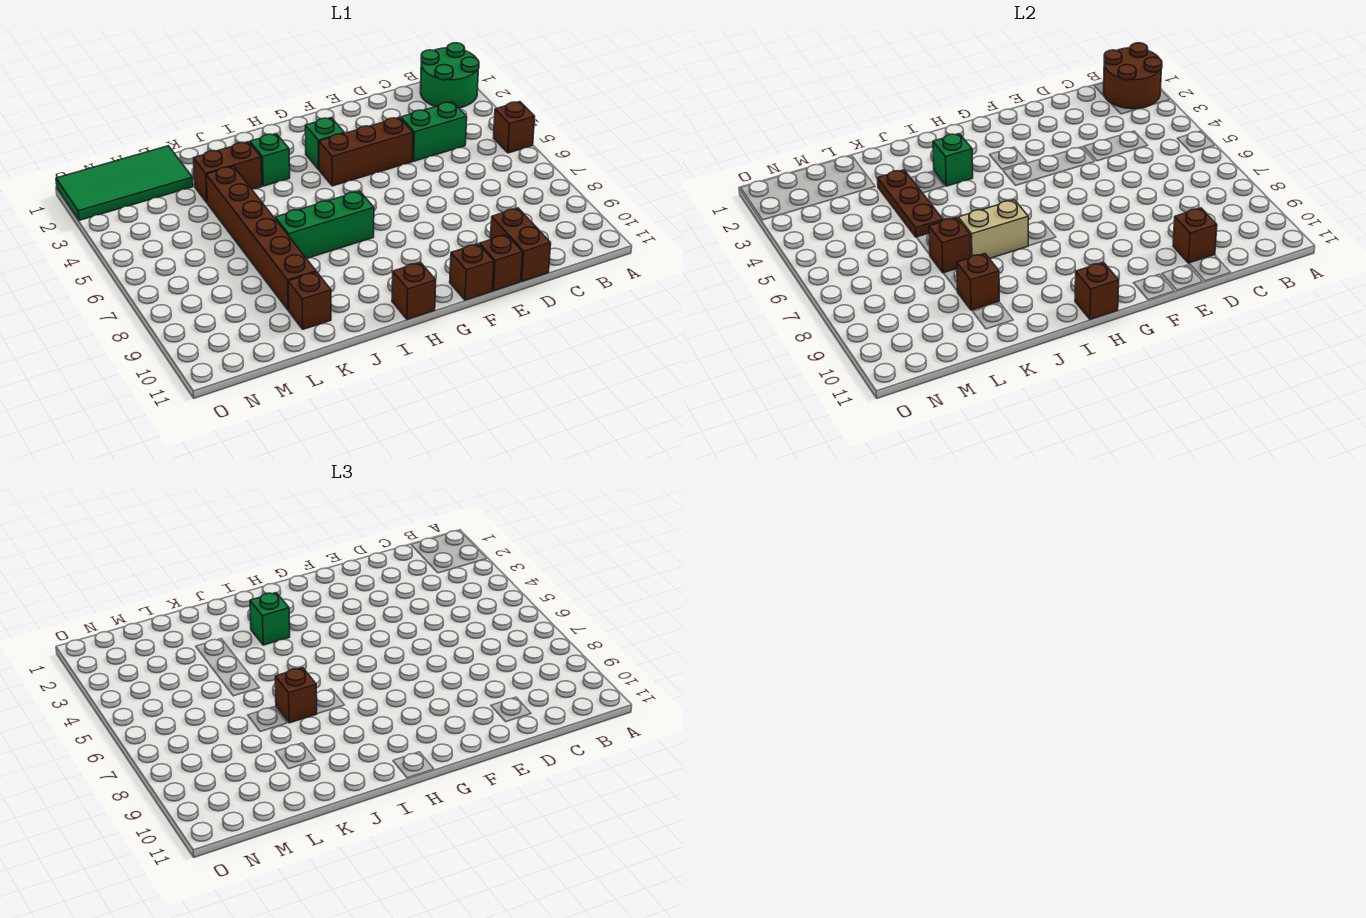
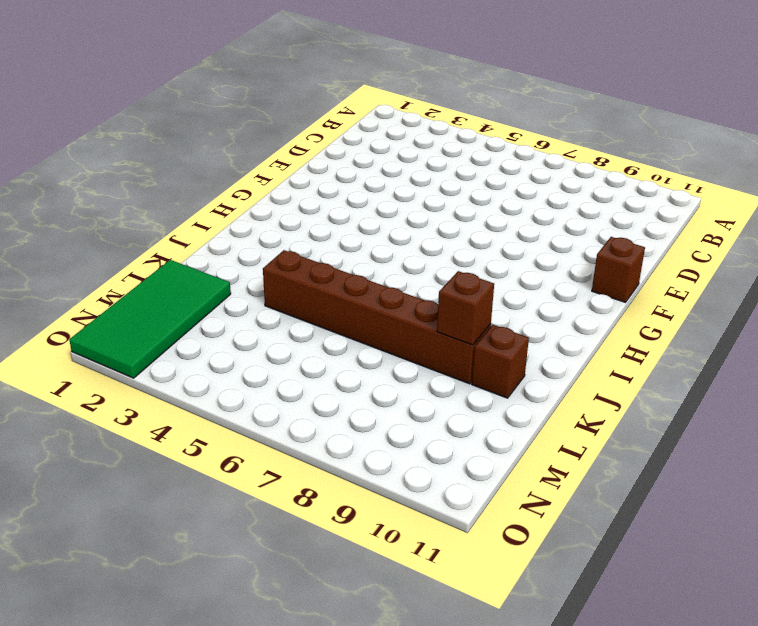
none -> green 2x2 round brick [420,43,479,108]
none -> brown 1x1 brick [494,102,535,153]
none -> green 1x2 brick [400,102,467,161]

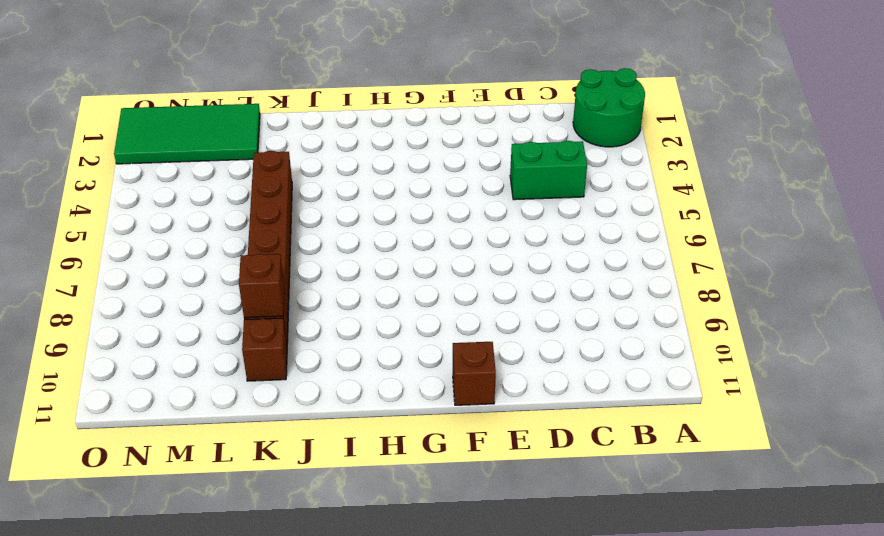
none -> brown 1x1 brick [494,102,535,153]
none -> brown 1x2 brick [490,208,551,281]
none -> brown 1x3 brick [319,117,413,186]

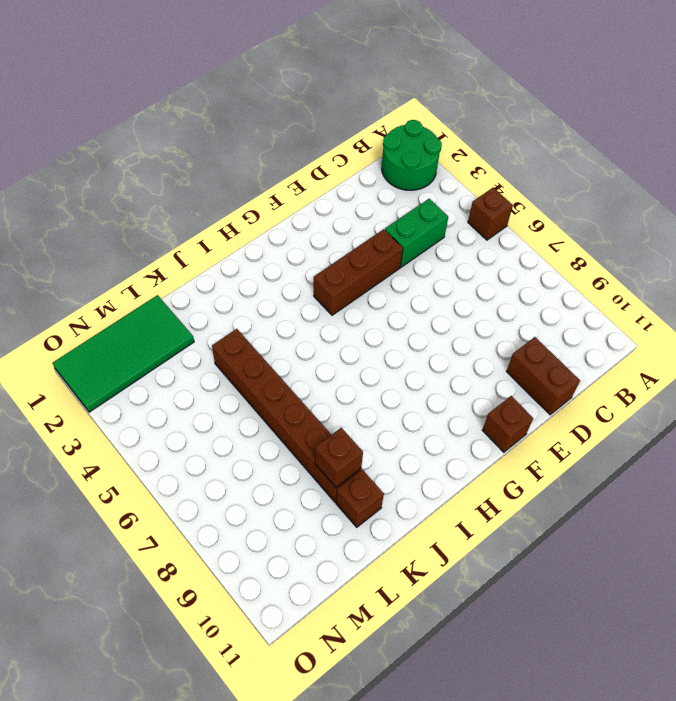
none -> brown 1x1 brick [480,235,522,291]
none -> green 1x1 brick [305,118,344,169]
none -> green 1x3 brick [275,191,374,259]

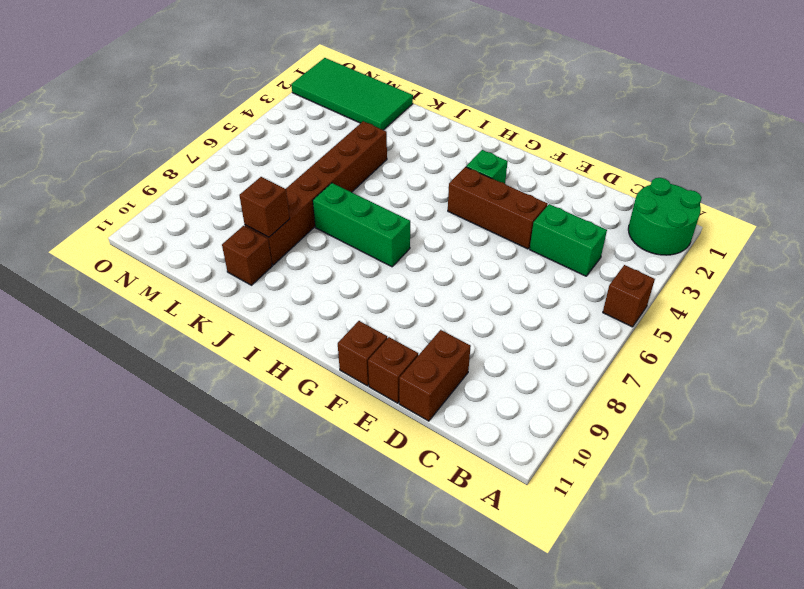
none -> brown 1x1 brick [392,262,436,319]
none -> green 1x1 brick [250,134,290,186]
none -> brown 1x2 brick [193,142,262,203]

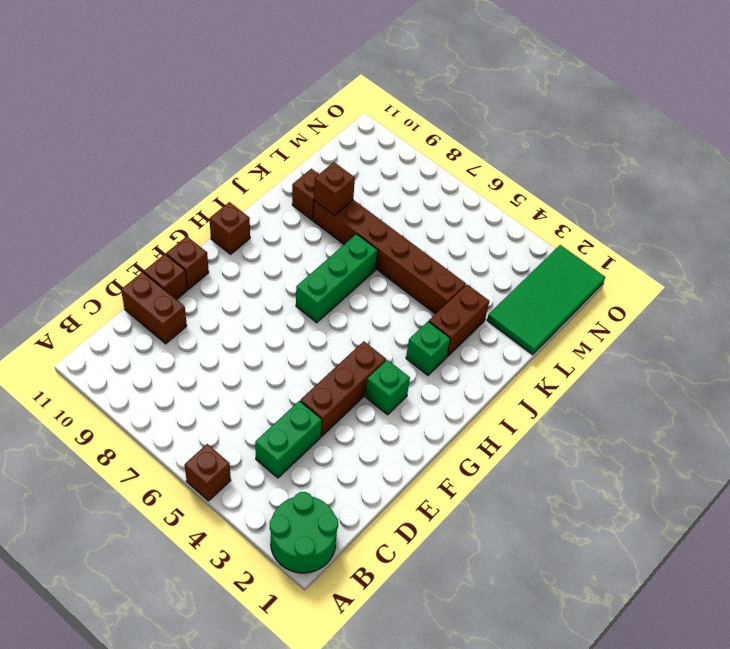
none -> brown 2x2 round brick [1103,43,1162,109]
none -> brown 1x1 brick [1173,208,1217,263]
none -> brown 1x1 brick [1075,262,1119,319]

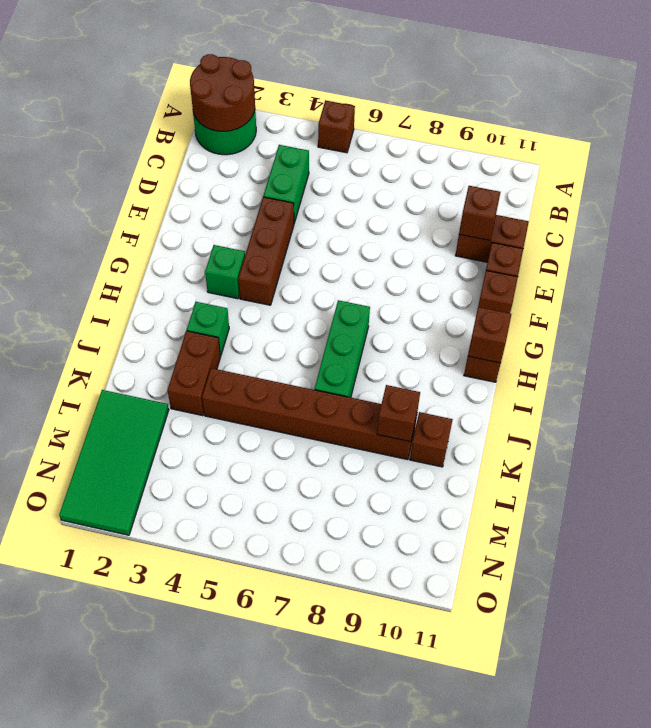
none -> green 1x1 brick [933,134,973,186]
none -> tan 1x2 brick [958,200,1028,259]
none -> brown 1x3 plate [877,170,943,237]

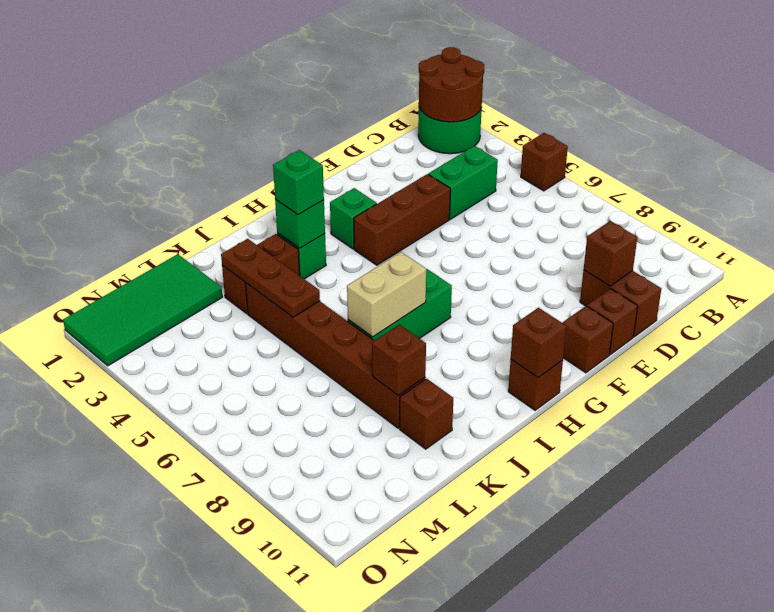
none -> brown 1x1 brick [929,217,971,273]
none -> brown 1x1 brick [275,668,317,723]

